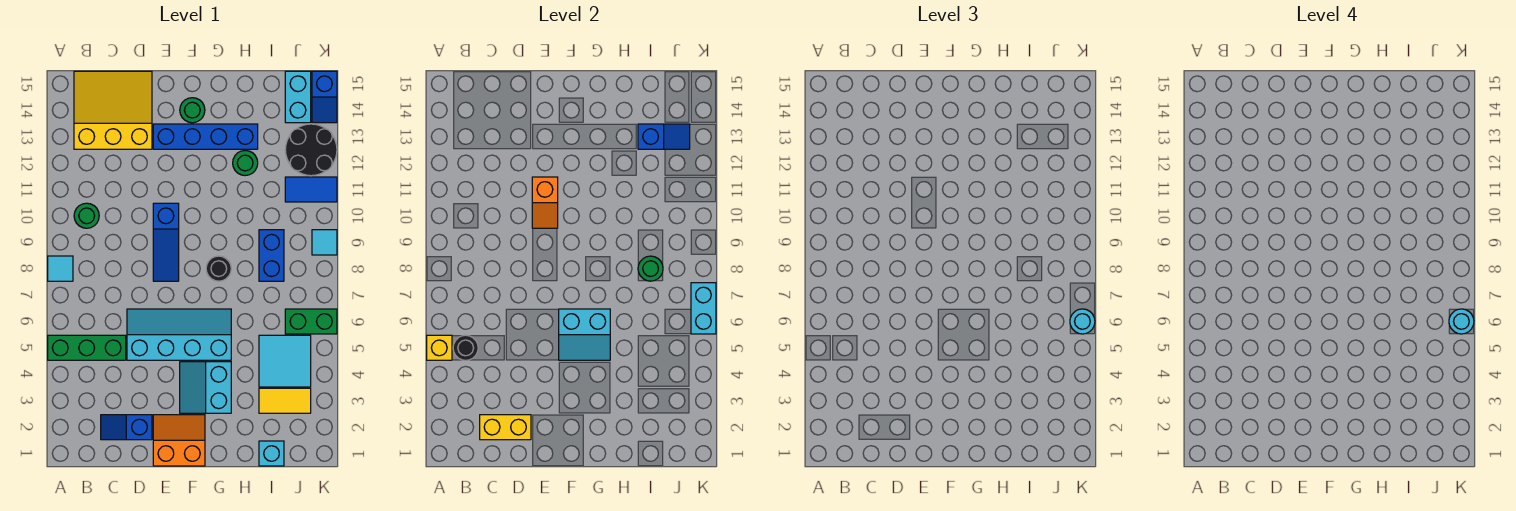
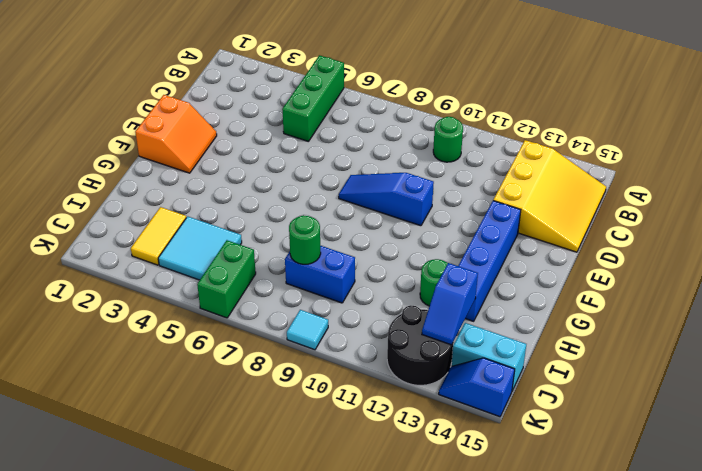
none -> cyan 1x1 tile [48,256,73,281]
none -> blue 1x2 slope [101,415,152,440]
none -> cyan 2x4 slope [127,309,231,360]
none -> cyan 2x2 slope [180,362,231,413]

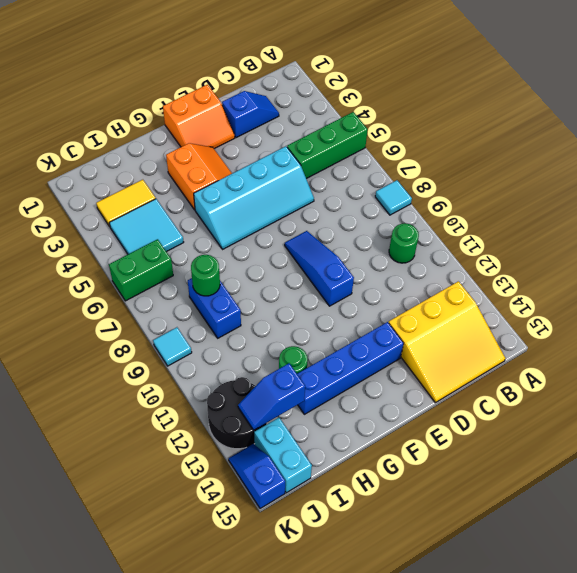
orange 2x2 slope [166,143,232,210] -> cyan 2x2 slope [180,362,231,413]
none -> green 1x1 round brick [180,98,205,123]
none -> black 1x1 round brick [206,256,231,281]
none -> cyan 1x1 brick [259,441,284,466]
none -> blue 1x2 tile [285,177,337,202]

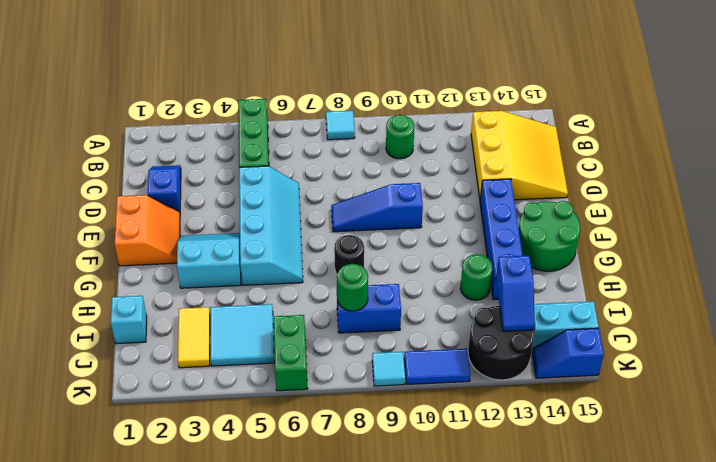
green 2x2 round brick [519,201,580,271] -> green 1x1 round brick [180,98,205,123]
blue 1x2 tile [404,349,471,385] -> blue 1x2 tile turned to [285,177,337,202]
none -> yellow 1x1 brick [427,335,452,360]
none -> black 1x1 round brick [453,335,478,360]
none -> yellow 1x2 brick [480,415,531,440]
none -> orange 1x2 slope [532,177,558,228]

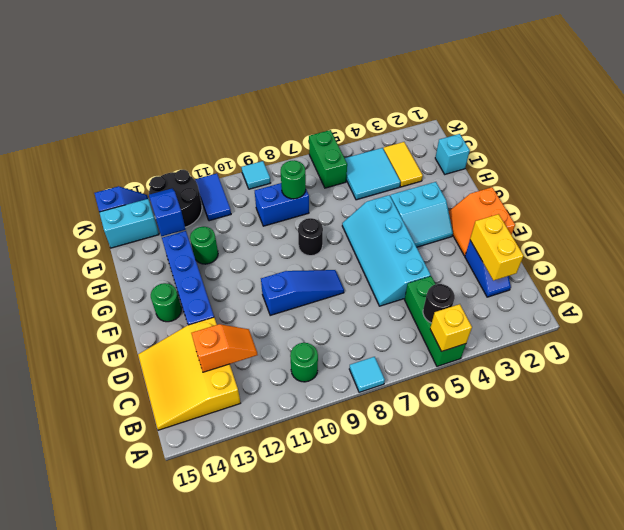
orange 1x2 slope [191,324,257,372] -> orange 1x2 slope moved to [532,177,558,228]
none -> cyan 2x2 slope [559,309,610,360]
none -> cyan 1x2 brick [691,283,716,334]
none -> cyan 1x1 round brick [1070,309,1095,334]
none -> cyan 1x1 round brick [1449,309,1474,334]

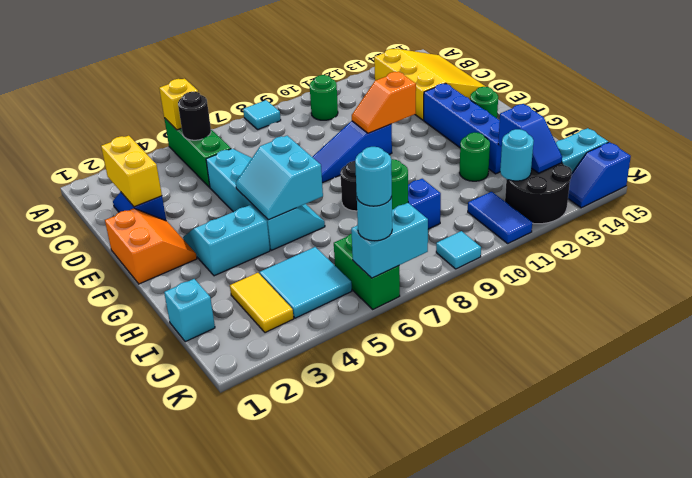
cyan 1x1 round brick [500,129,534,181] -> none

